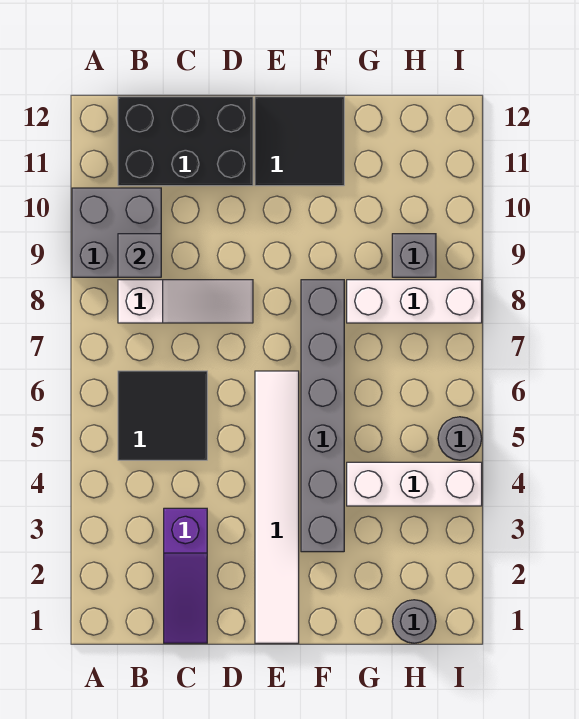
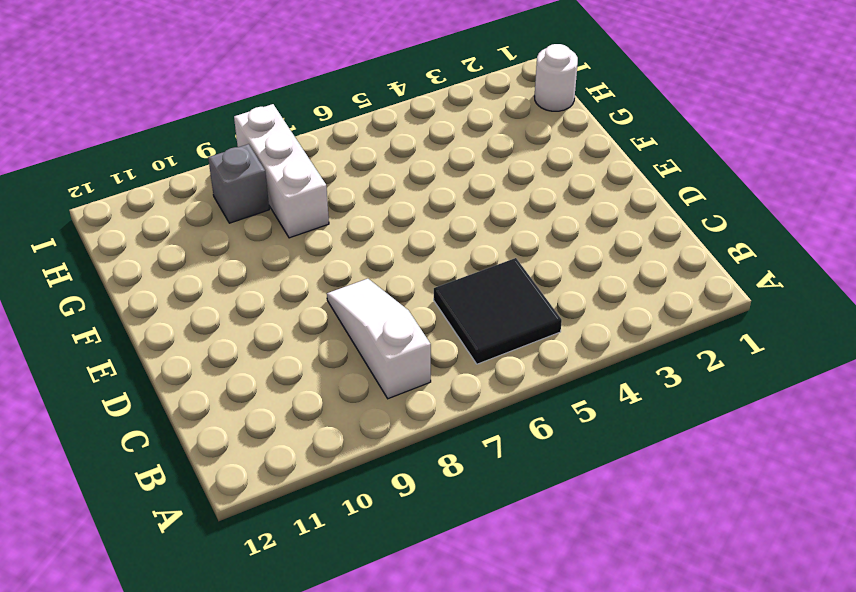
white 1x1 round brick [535,44,578,111] -> grey 1x1 round brick [392,600,436,643]
none -> grey 2x2 brick [72,188,161,277]
none -> black 2x3 brick [118,97,253,186]
none -> purple 1x3 slope [164,508,207,643]

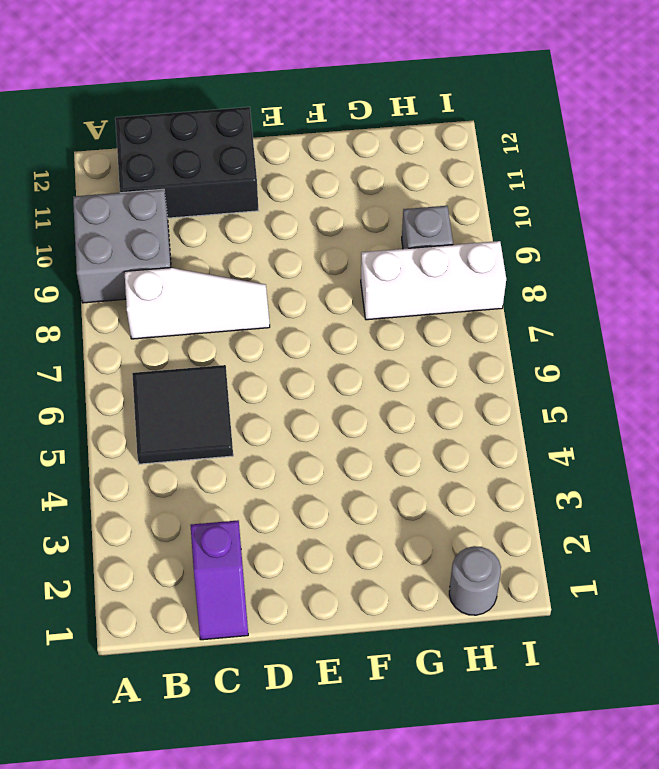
purple 1x2 slope [191,520,248,640] -> purple 1x3 slope [164,508,207,643]
none -> white 1x6 tile [255,371,299,643]
none -> black 2x2 tile [255,97,344,186]
none -> grey 1x6 brick [301,280,344,552]

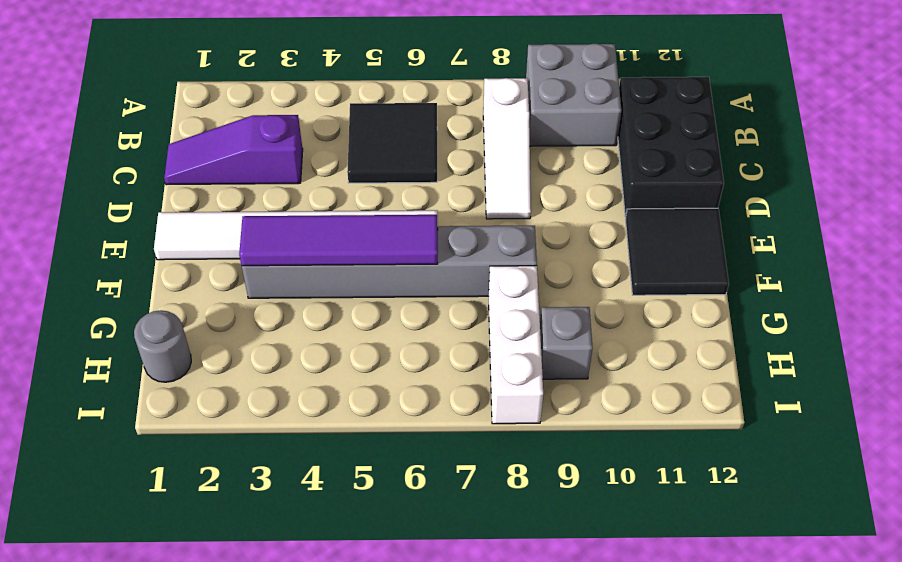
purple 1x4 tile [239,215,438,266] -> none
none -> white 1x3 brick [347,462,482,506]
none -> grey 1x1 round brick [438,417,482,460]
none -> grey 1x1 brick [118,234,161,277]

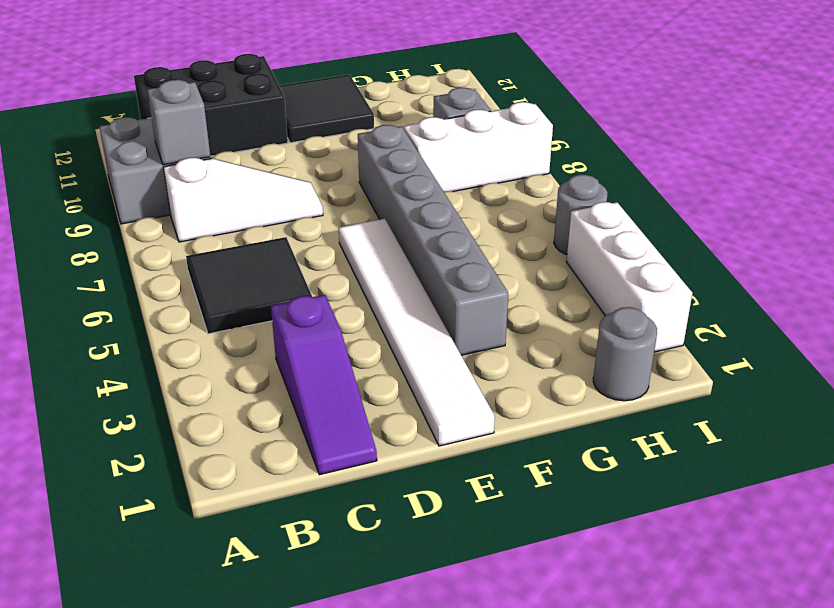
white 1x3 brick [567,202,692,352] -> white 1x3 brick turned to [347,462,482,506]

